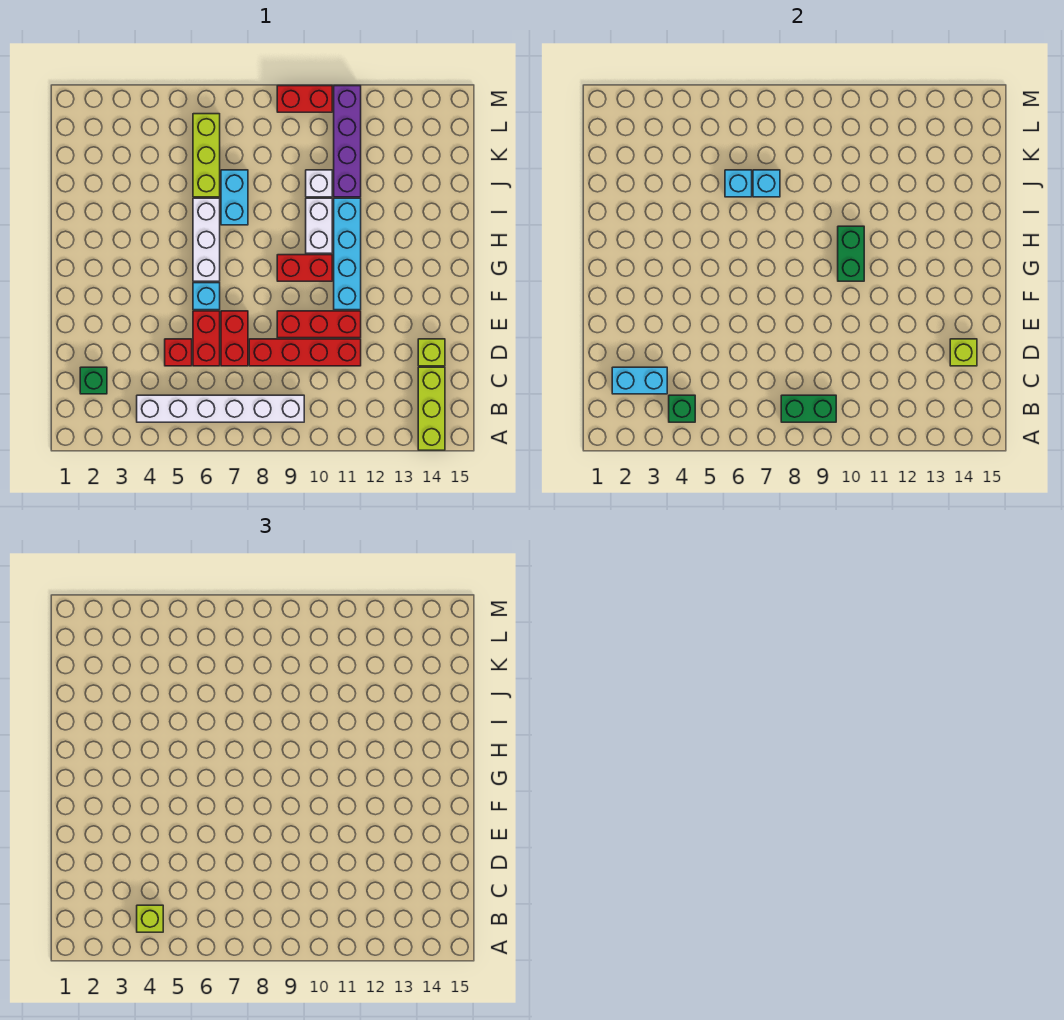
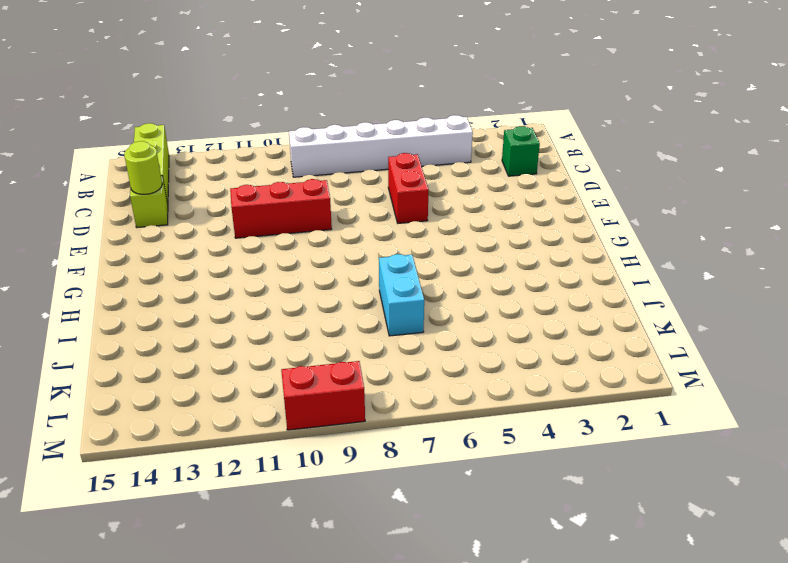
lime 1x1 round brick [124,141,162,194] -> lime 1x1 brick [950,339,977,366]
none -> red 1x1 brick [165,339,192,366]
none -> red 1x2 brick [221,311,248,366]
none -> red 1x4 brick [249,339,361,366]

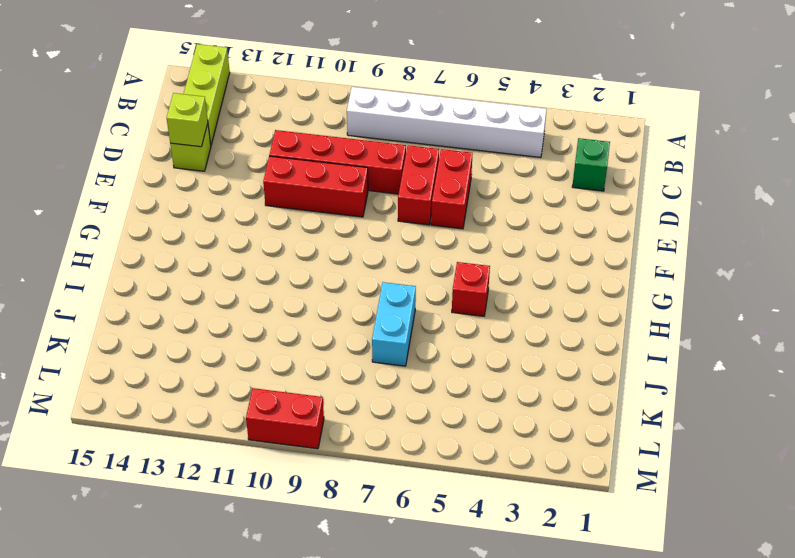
red 1x1 brick [452,262,490,316] -> red 1x1 brick moved to [165,339,192,366]
none -> cyan 1x1 brick [193,283,220,310]
none -> cyan 1x4 brick [334,198,361,310]
none -> white 1x3 brick [193,198,220,281]

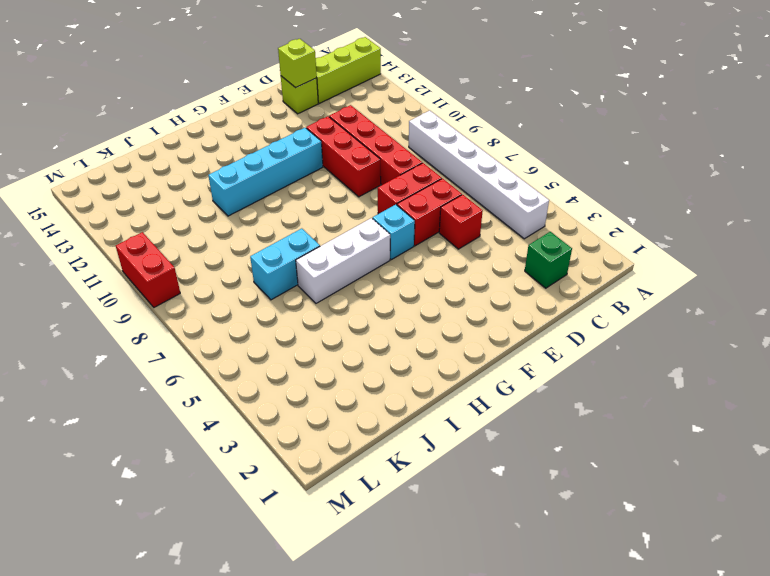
none -> red 1x2 brick [277,255,332,281]
none -> white 1x2 brick [306,198,332,253]
none -> lime 1x3 brick [193,114,220,197]

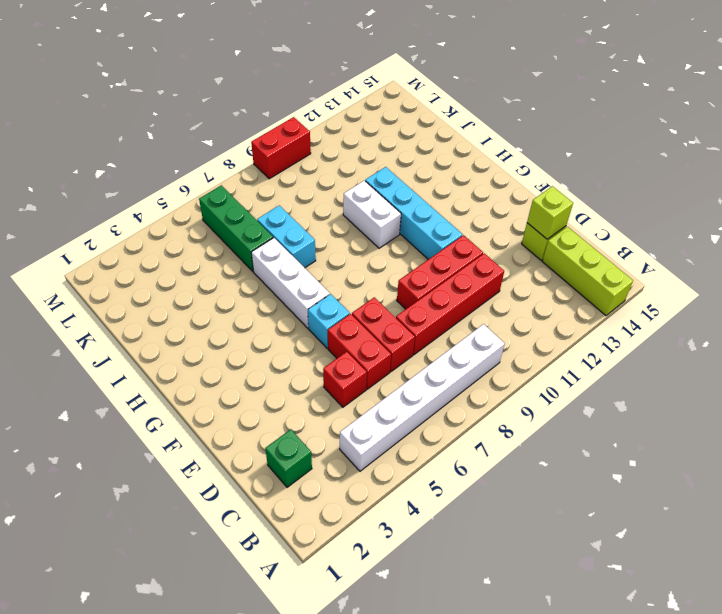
green 1x3 brick [199,185,273,272] -> lime 1x3 brick [193,114,220,197]
none -> red 1x2 brick [277,255,332,281]
none -> white 1x1 brick [306,170,332,197]
none -> purple 1x4 brick [334,86,361,197]

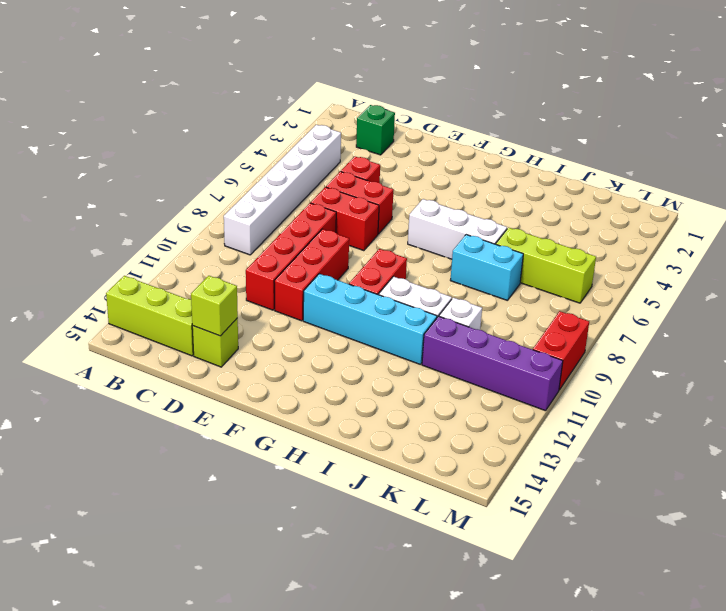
none -> cyan 1x1 brick [193,283,220,310]
none -> green 1x1 brick [669,395,695,422]
none -> green 1x2 brick [781,395,836,422]

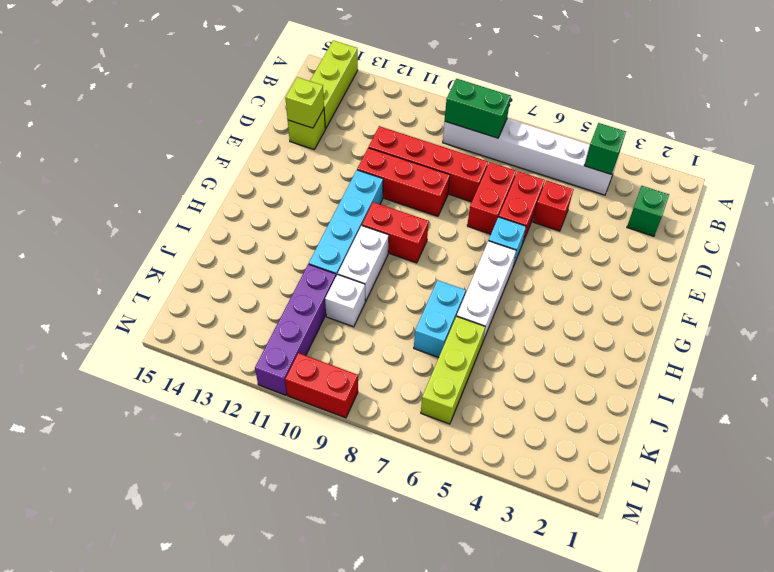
none -> cyan 1x2 brick [612,367,667,394]
none -> green 1x2 brick [838,226,864,281]
none -> cyan 1x1 brick [725,170,752,197]

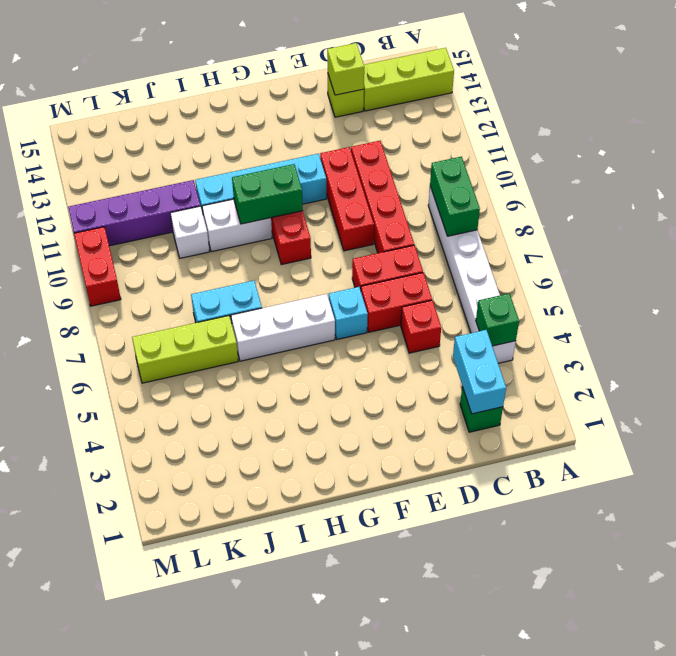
none -> cyan 1x1 brick [725,170,752,197]
none -> cyan 1x1 brick [753,170,780,197]
none -> lime 1x1 brick [137,905,163,932]

